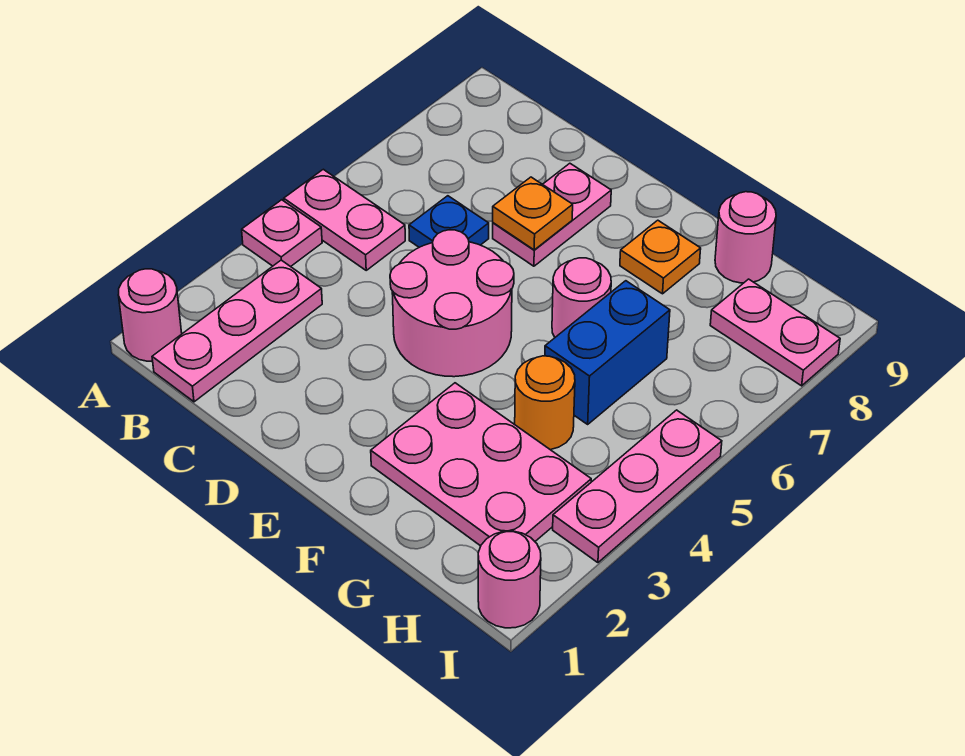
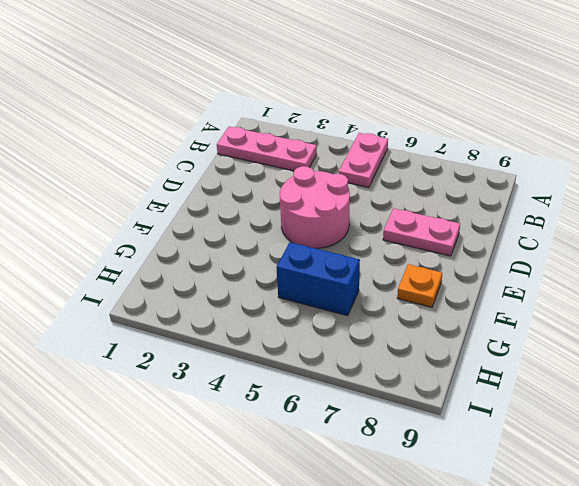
none -> pink 1x1 round brick [118,269,182,361]
none -> pink 1x1 plate [242,200,322,267]
none -> blue 1x1 plate [409,196,489,247]

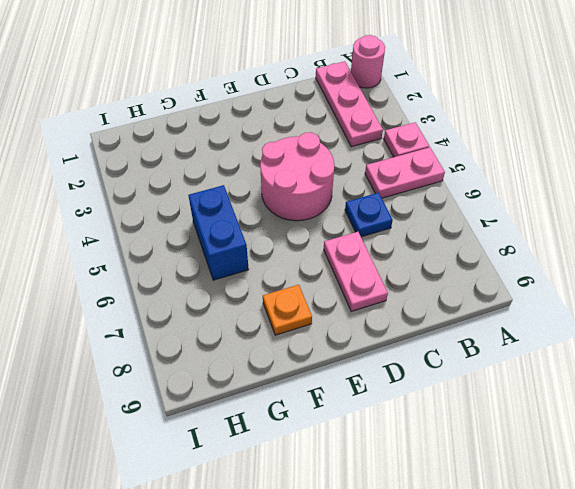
none -> pink 2x3 plate [371,383,591,546]
none -> pink 1x1 round brick [552,258,611,337]
none -> orange 1x1 round brick [515,356,575,450]

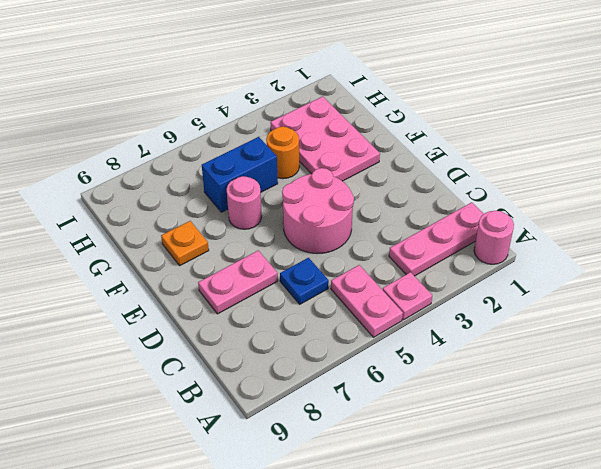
none -> pink 1x1 round brick [715,192,776,283]
none -> pink 1x2 plate [710,279,840,386]
none -> pink 1x1 round brick [478,531,541,628]

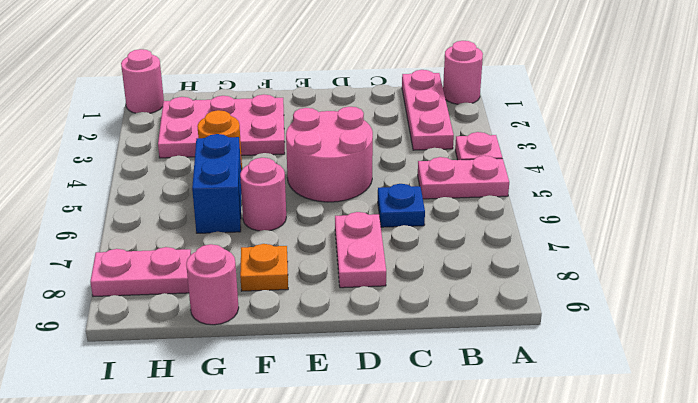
none -> pink 1x3 plate [553,410,722,563]
none -> orange 1x1 plate [493,177,573,250]

